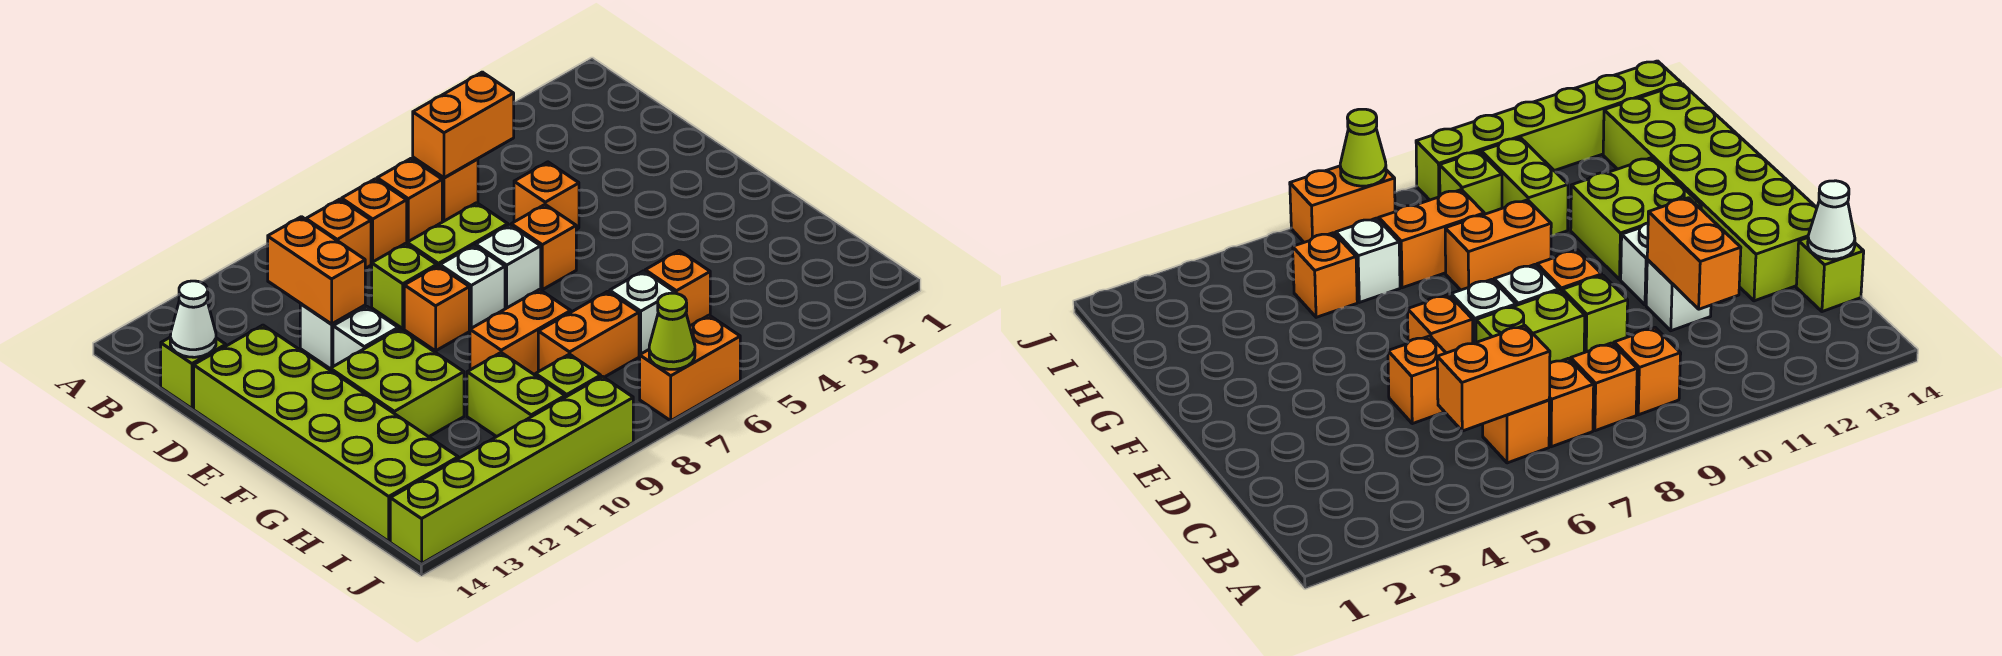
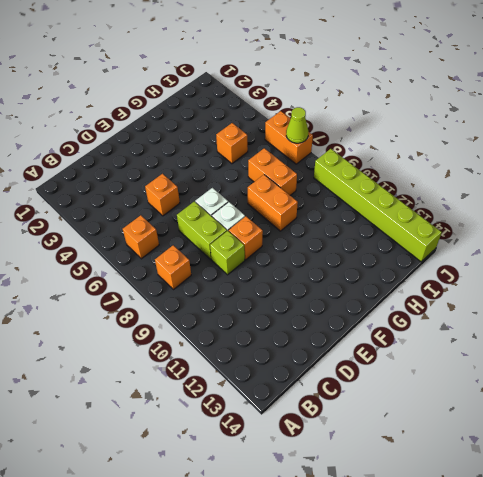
none -> orange 1x1 brick [377,159,442,242]
none -> orange 1x1 brick [306,199,371,268]
none -> lime 1x1 brick [161,338,226,408]

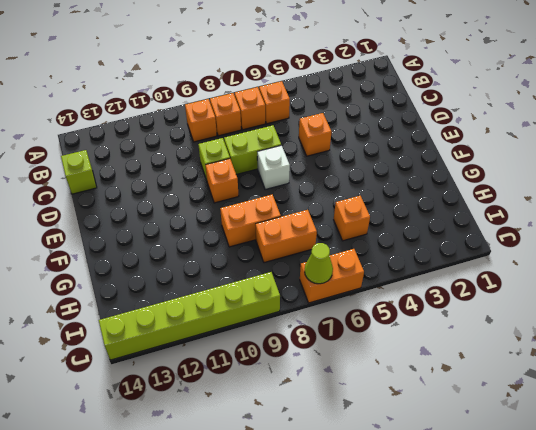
none -> white 1x1 brick [300,304,365,368]
none -> lime 2x6 brick [194,325,458,541]
none -> orange 1x1 brick [511,205,576,290]

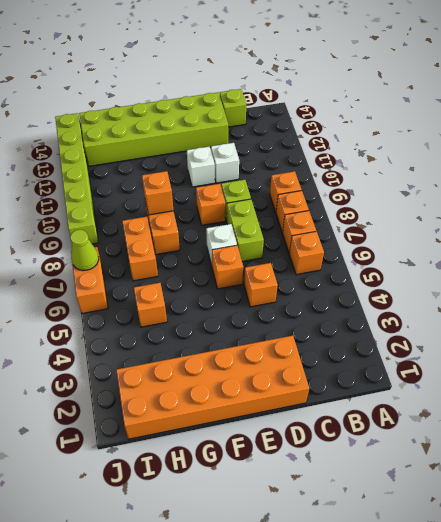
orange 2x6 brick [116,335,309,439] -> none
orange 1x1 brick [142,171,174,215] -> none
none -> white 1x1 brick [440,245,505,330]
none -> lime 2x2 brick [330,329,464,437]
none -> white 1x1 brick [610,271,675,355]

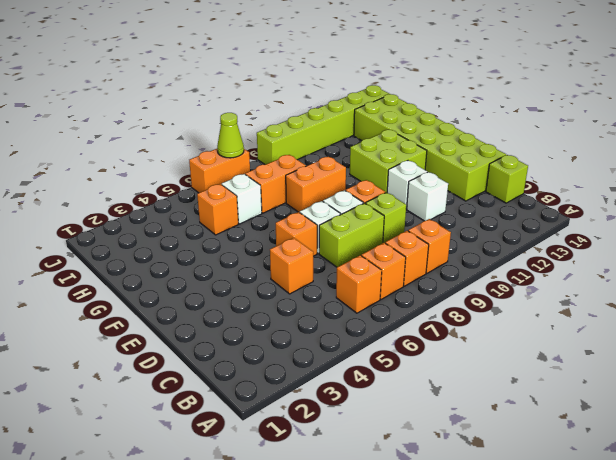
none -> lime 1x2 brick [467,353,565,437]
none -> lime 1x1 brick [536,354,601,397]
none -> orange 1x2 brick [413,72,514,178]

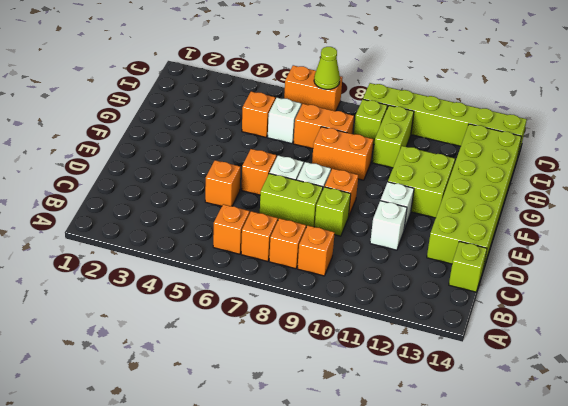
none -> orange 1x2 brick [413,72,514,178]
none -> orange 1x2 brick [268,217,365,324]
none -> white 1x1 cone [170,281,216,357]

